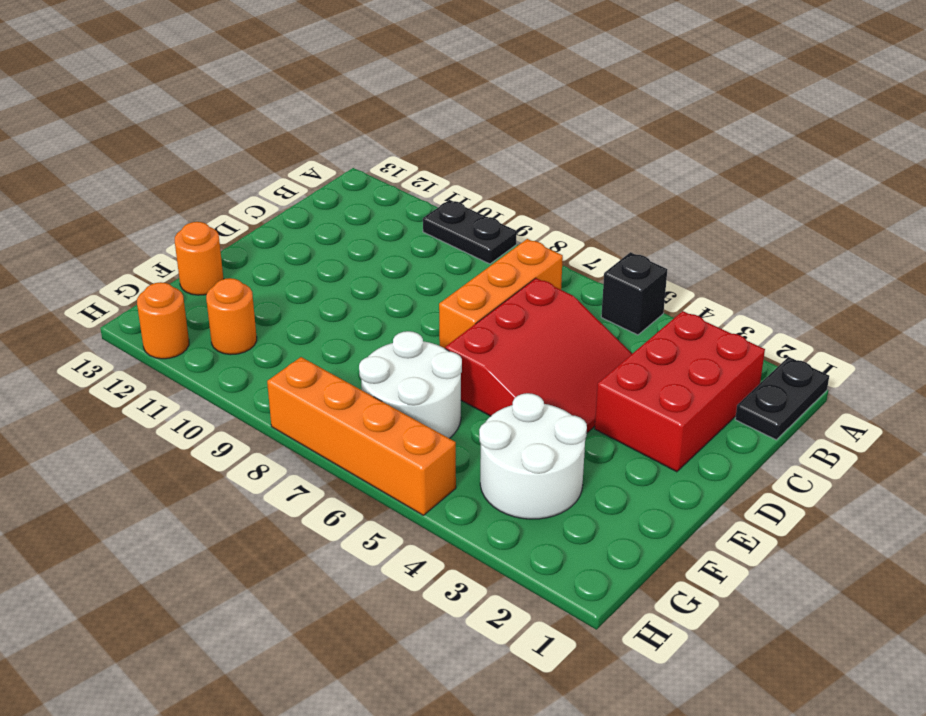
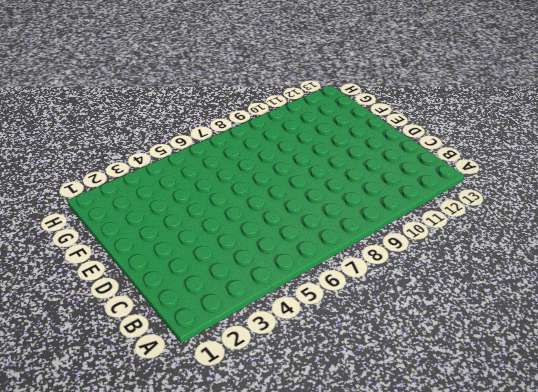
none -> black 1x2 plate [735,357,829,440]
none -> black 1x1 brick [601,252,668,335]
none -> black 1x2 plate [423,200,517,264]

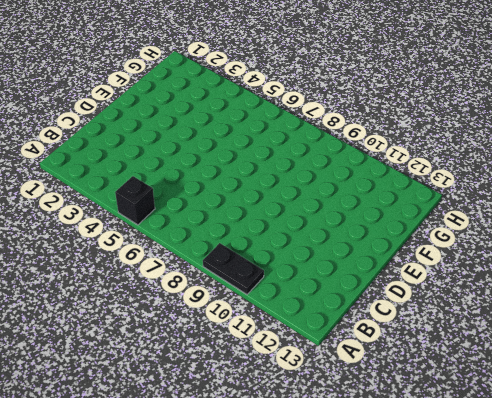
none -> black 1x2 plate [735,357,829,440]
none -> red 2x3 brick [595,311,765,472]
none -> orange 1x3 brick [439,239,563,348]

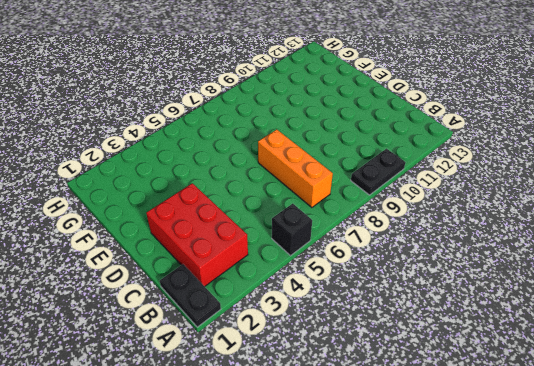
none -> red 3x3 slope [445,278,632,433]
none -> white 2x2 round brick [479,393,587,519]
none -> white 2x2 round brick [359,331,462,438]

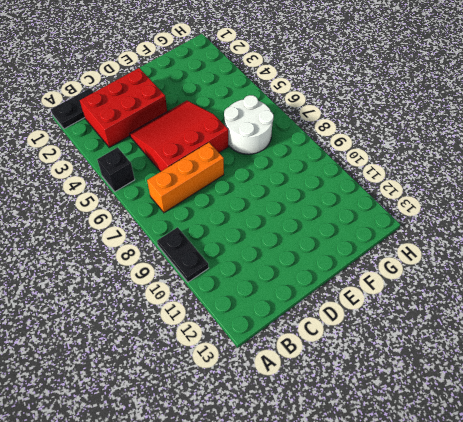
none -> white 2x2 round brick [479,393,587,519]
none -> orange 1x1 round brick [175,222,223,295]
none -> orange 1x1 round brick [206,278,257,355]

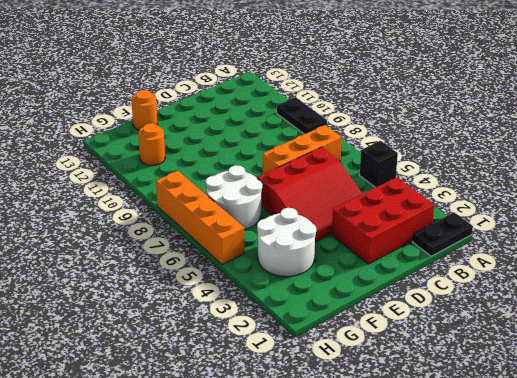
none -> orange 1x1 round brick [137,282,189,359]

